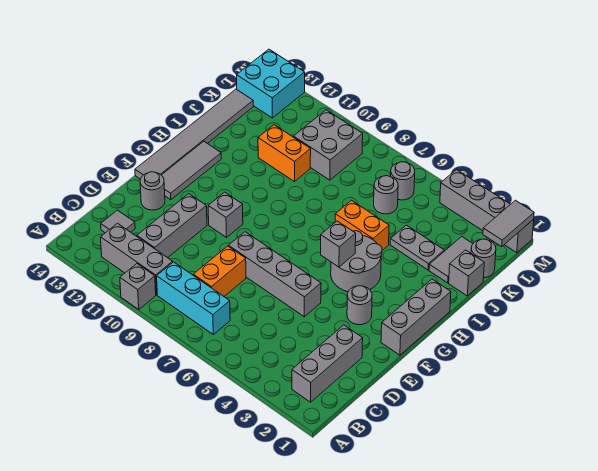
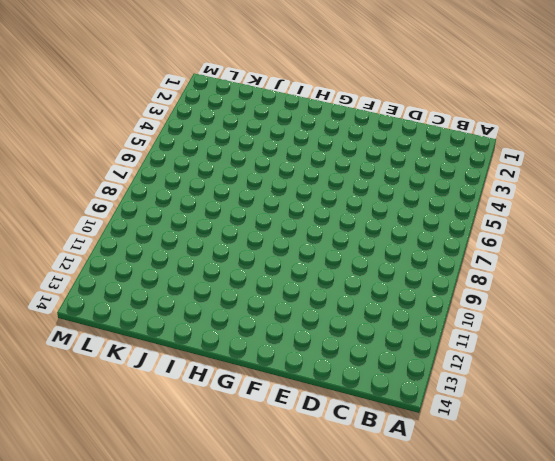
none -> grey 1x1 brick [120,264,156,309]
none -> grey 1x3 brick [292,325,363,402]
none -> cyan 1x3 brick [157,262,230,334]

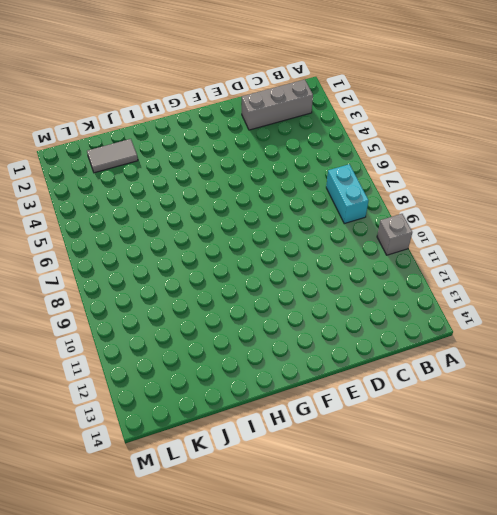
cyan 1x2 brick [326,164,369,224] -> cyan 1x3 brick [157,262,230,334]
none -> grey 1x3 brick [100,223,173,295]
none -> orange 1x2 brick [193,246,246,296]
none -> grey 1x3 brick [137,194,207,258]

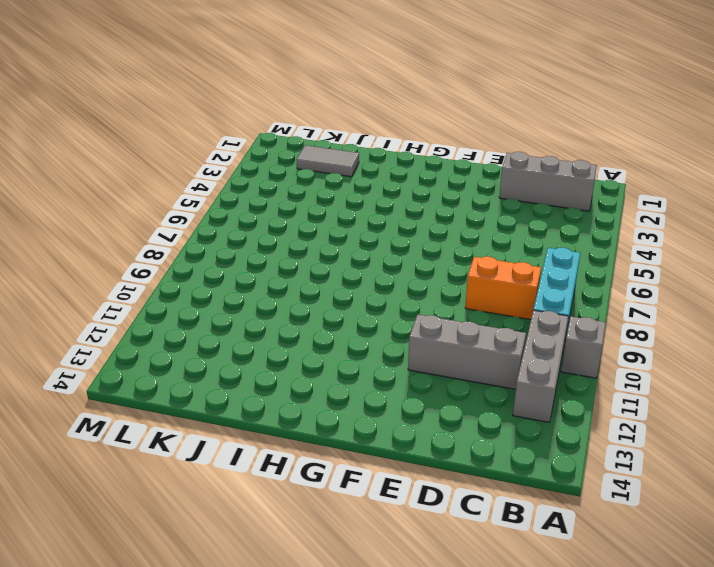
none -> grey 1x1 tile [101,210,135,233]
none -> grey 1x4 brick [228,232,321,317]
none -> grey 1x1 round brick [140,172,165,210]

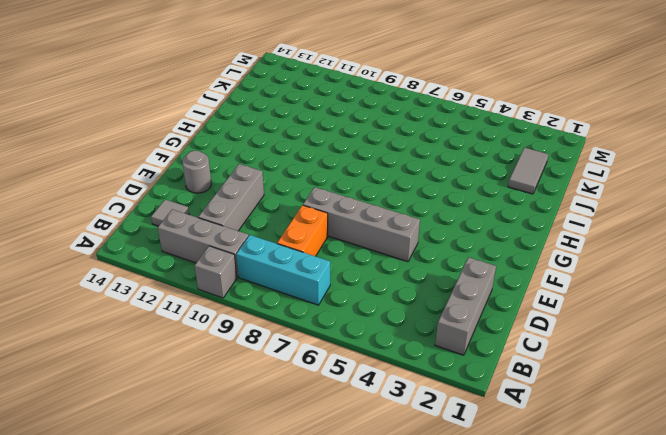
none -> grey 1x3 brick [381,279,451,355]
none -> grey 1x1 round brick [347,286,372,325]
none -> grey 1x1 brick [208,192,243,237]

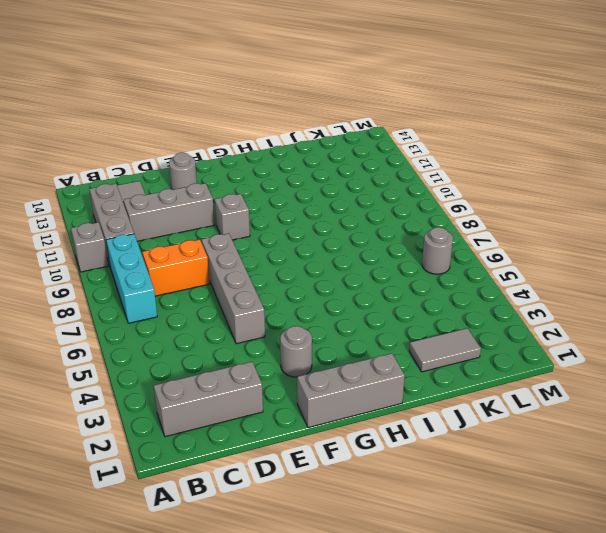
none -> grey 1x3 tile [162,141,221,200]
none -> grey 1x6 tile [135,89,253,179]
none -> grey 2x2 round brick [331,231,382,292]

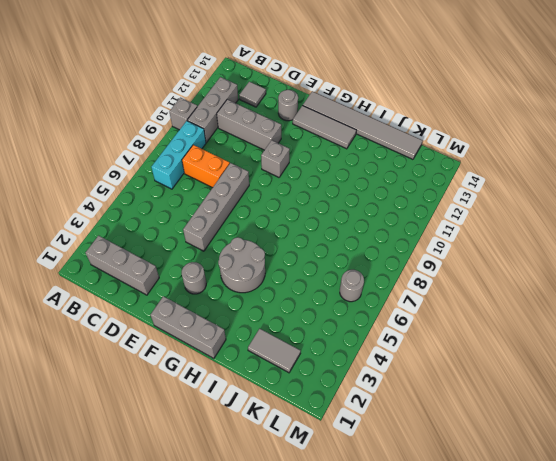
none -> orange 1x2 brick [335,200,389,250]
none -> grey 1x1 brick [449,250,484,296]
none -> grey 1x2 plate [390,225,444,270]

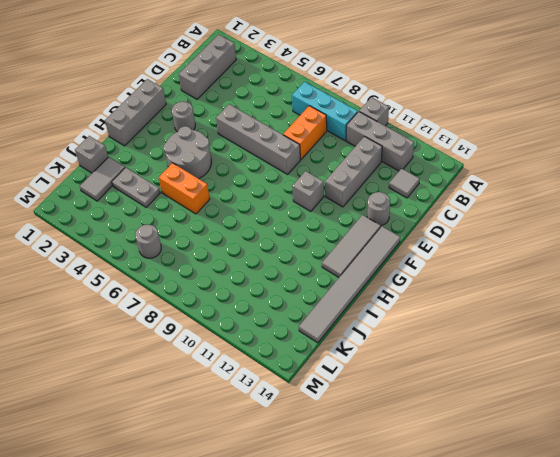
none -> orange 1x2 brick [258,125,311,182]
none -> grey 1x1 round brick [471,239,496,278]
none -> grey 1x1 round brick [374,176,398,214]

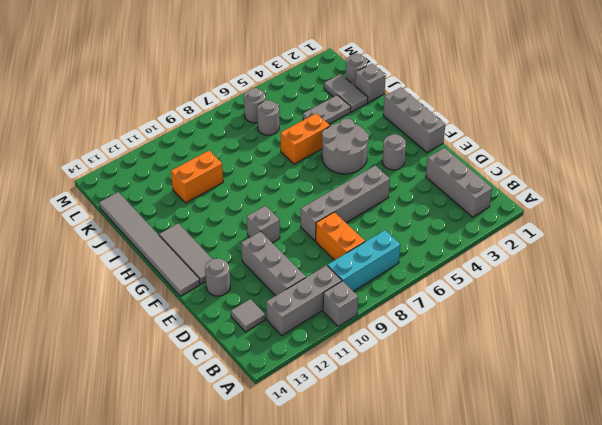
none -> grey 2x2 brick [294,110,363,180]
none -> cyan 2x2 brick [237,49,305,118]
none -> grey 1x4 brick [440,170,534,253]

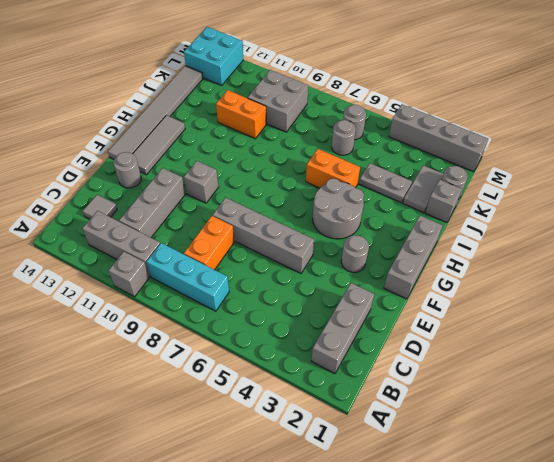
none -> grey 1x1 brick [321,221,356,267]
none -> grey 1x2 tile [483,200,534,246]

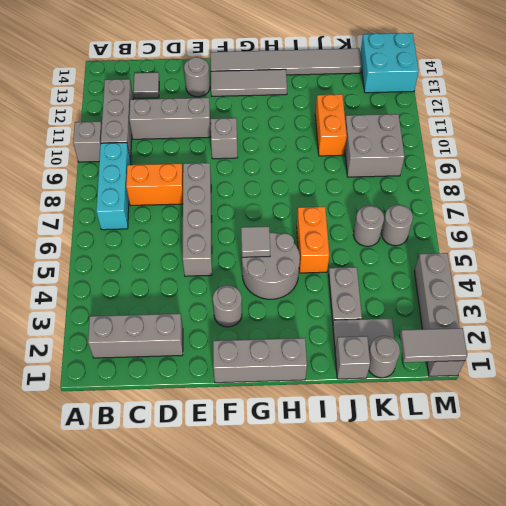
grey 1x1 tile [241,226,270,257] -> grey 1x1 brick [321,221,356,267]

